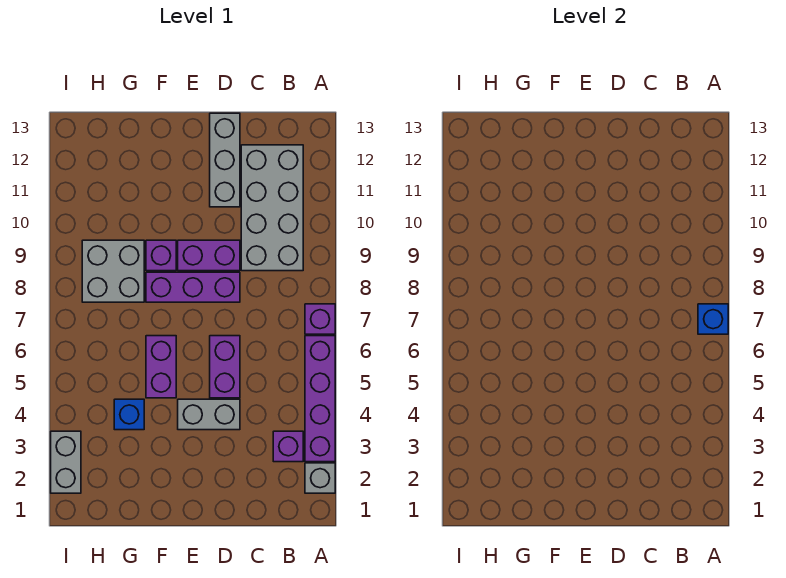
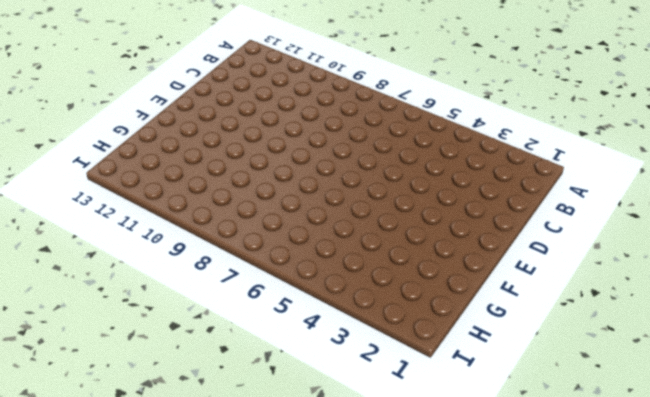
none -> grey 1x1 brick [305,463,335,493]
none -> purple 1x4 brick [305,336,335,462]
none -> purple 1x1 brick [305,304,335,334]

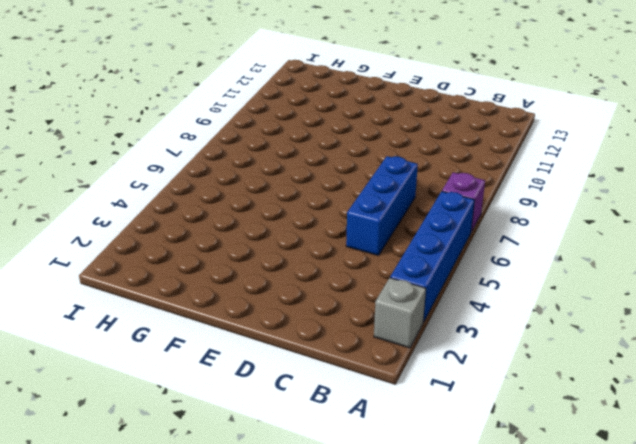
blue 1x4 brick [390,191,475,322] -> purple 1x4 brick [305,336,335,462]
blue 1x3 brick [346,156,418,256] -> none
none -> purple 1x1 brick [273,431,303,462]
none -> grey 2x4 brick [241,145,303,271]
none -> grey 1x2 brick [178,399,240,430]

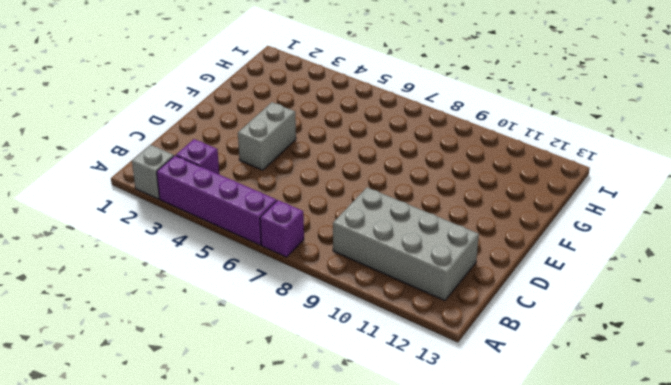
none -> purple 1x2 brick [210,336,240,398]
none -> purple 1x3 brick [146,272,240,302]
none -> purple 1x2 brick [178,240,240,271]

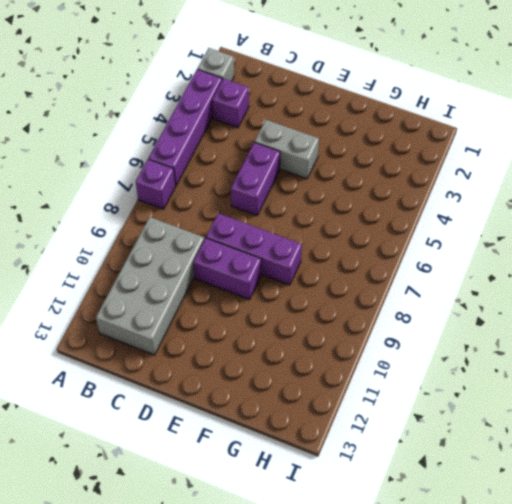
none -> grey 1x3 brick [210,113,240,207]
none -> purple 1x2 brick [146,336,176,398]
none -> purple 1x1 brick [146,240,176,271]

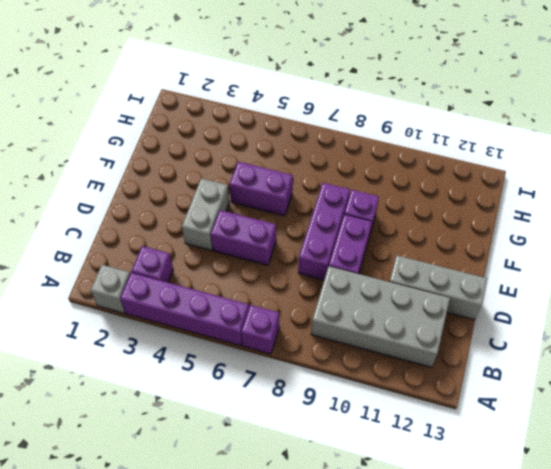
none -> blue 1x1 brick [114,399,144,430]
none -> grey 2x2 brick [82,240,144,302]
none -> grey 1x2 brick [51,431,81,493]

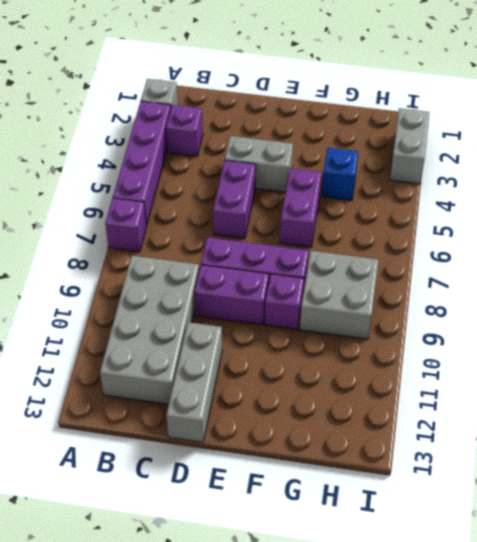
none -> blue 1x1 brick [698,304,728,334]

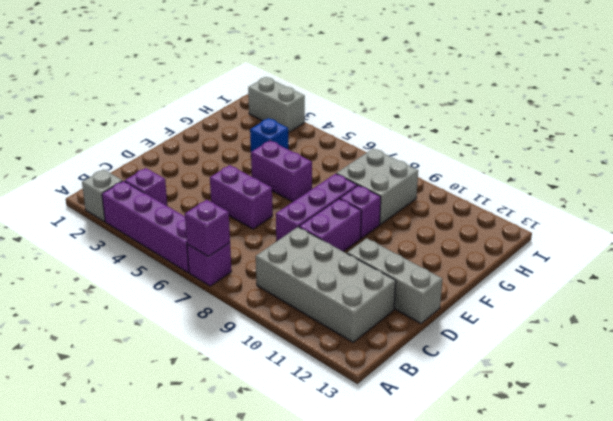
purple 1x1 brick [185,200,230,256] -> blue 1x1 brick [698,304,728,334]
none -> grey 1x2 brick [178,399,240,430]

